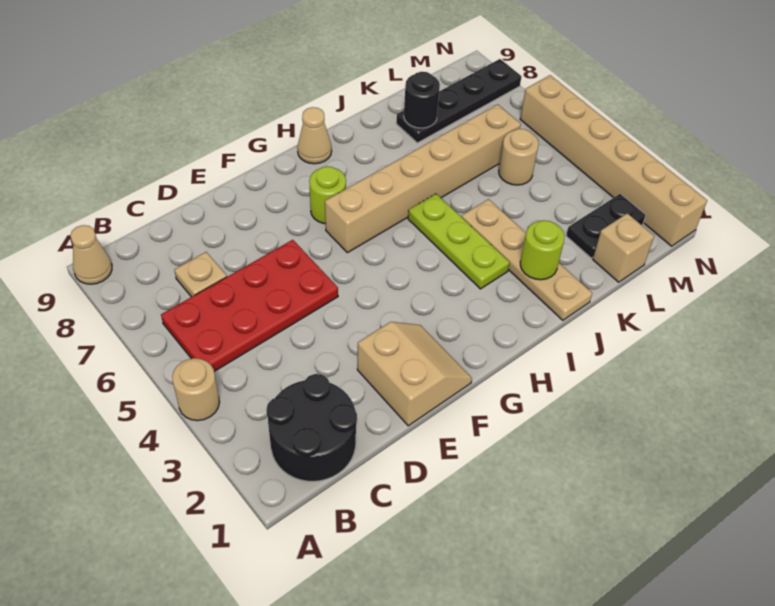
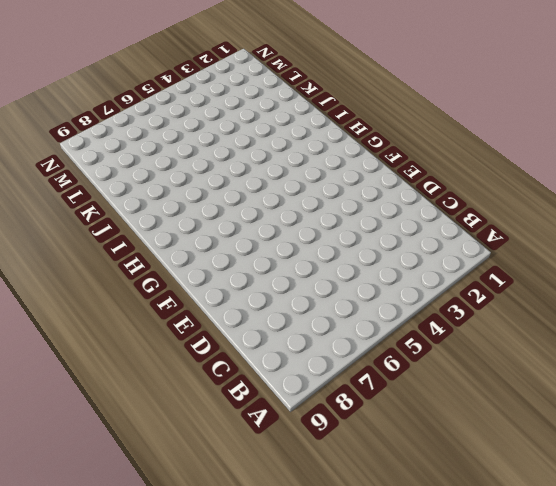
none -> tan 1x1 round brick [172,358,219,421]
none -> tan 1x1 cone [70,225,112,284]
none -> black 2x2 round brick [266,374,357,481]

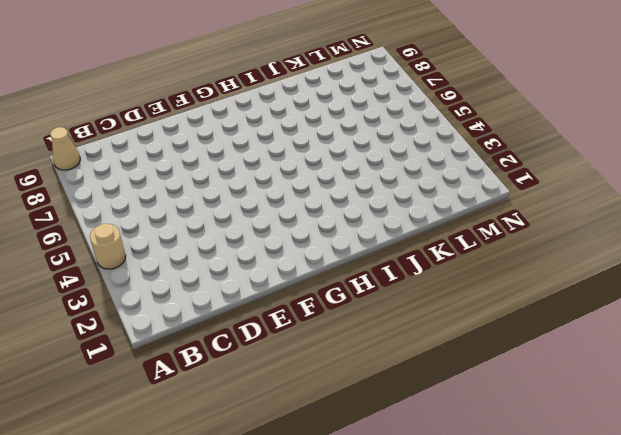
none -> black 2x2 round brick [266,374,357,481]
none -> red 2x4 plate [161,240,338,371]
none -> tan 1x1 plate [174,252,227,297]

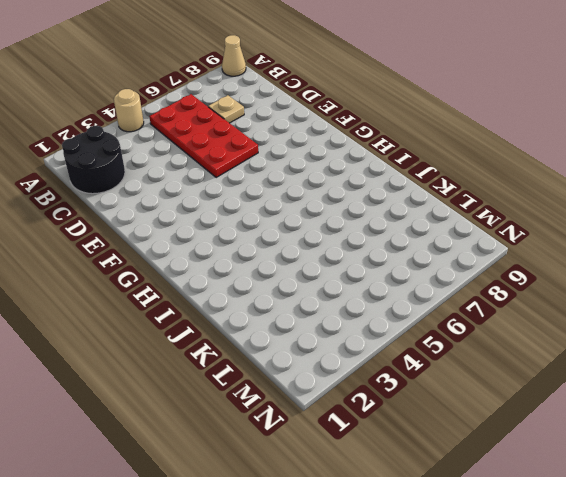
none -> tan 2x2 slope [357,322,472,426]
none -> tan 1x6 brick [325,104,521,253]
none -> lime 1x1 round brick [309,166,346,224]

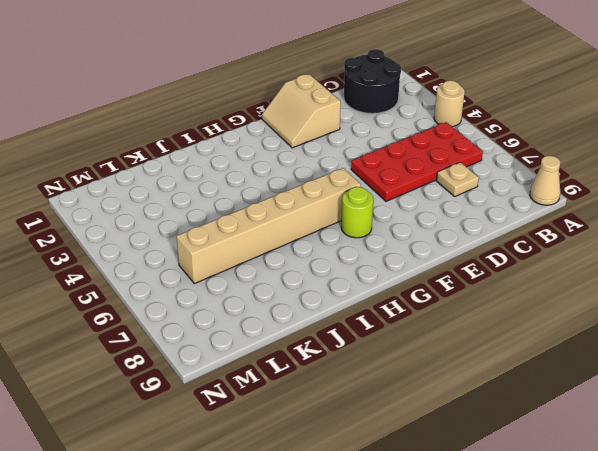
none -> tan 1x1 cone [297,107,332,164]
none -> lime 1x3 plate [408,194,510,289]
none -> tan 1x4 plate [462,199,592,320]

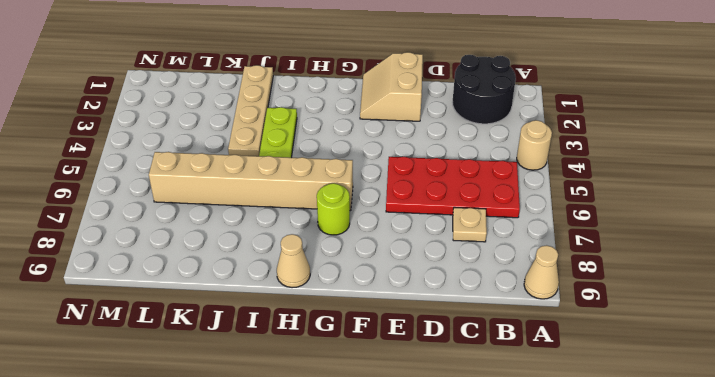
none -> black 1x4 plate [396,59,522,143]
none -> tan 1x1 brick [593,213,654,282]
none -> black 1x2 plate [566,194,646,258]

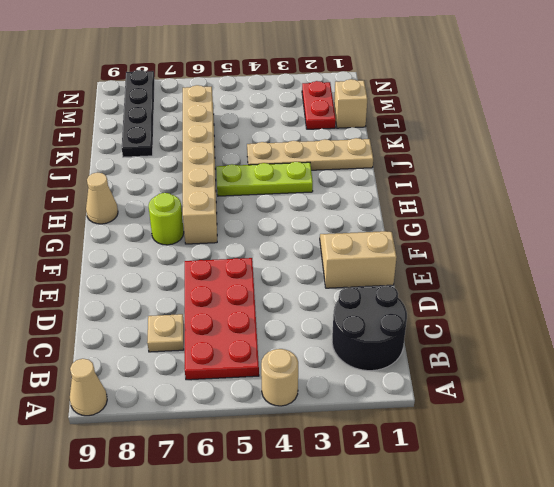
red 1x2 plate [302,81,336,129] -> black 1x2 plate [566,194,646,258]
none -> tan 1x1 round brick [499,129,539,185]
none -> tan 1x6 brick [520,75,707,246]
none -> lime 1x1 round brick [520,221,565,280]

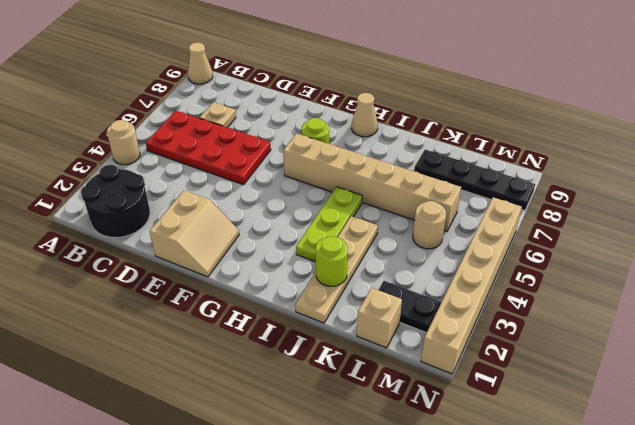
none -> black 1x1 round brick [404,72,440,128]

